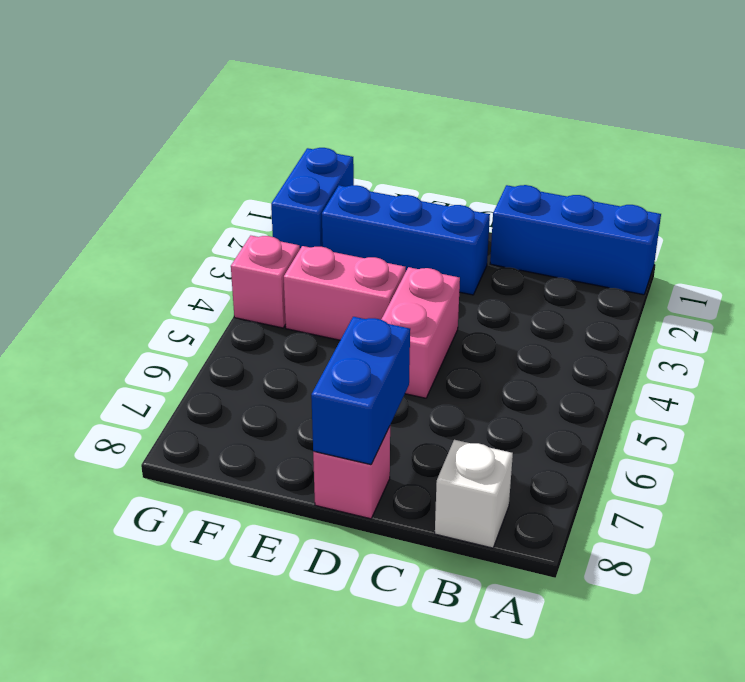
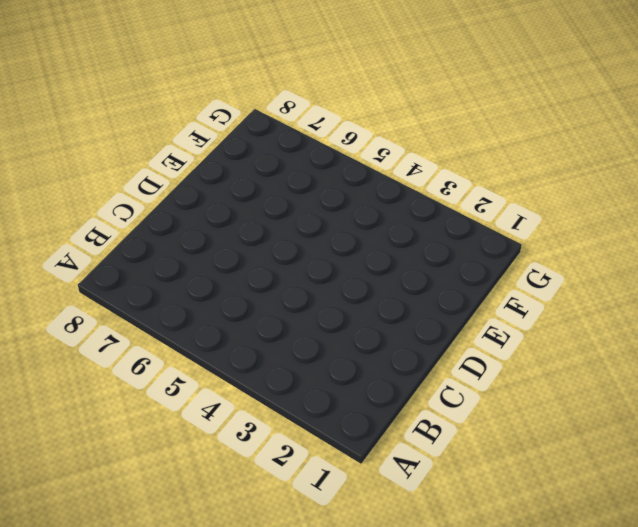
none -> blue 1x3 brick [490,185,661,295]
none -> white 1x1 brick [435,440,513,548]

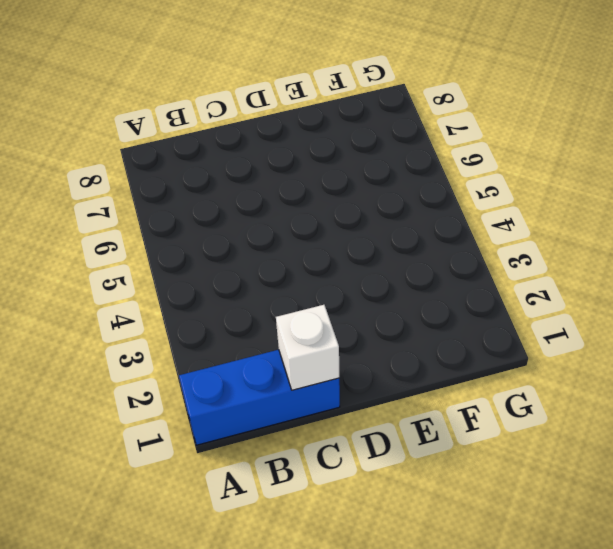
white 1x1 brick [276,305,339,390] -> white 1x1 brick moved to [435,440,513,548]
none -> blue 1x3 brick [322,185,490,295]
none -> pink 1x2 brick [381,267,460,398]

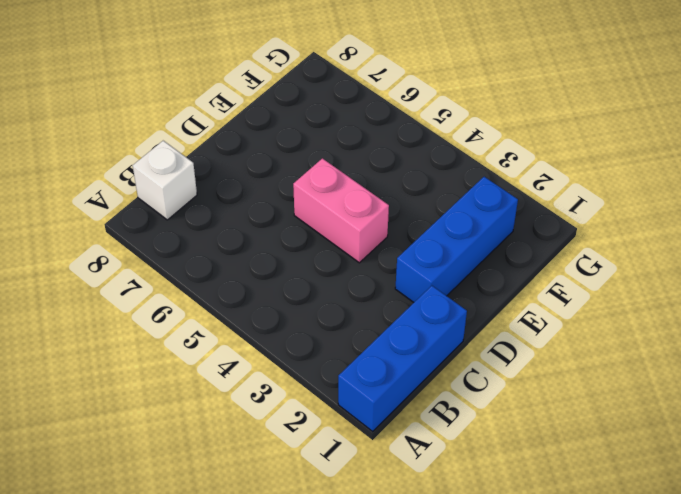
none -> pink 1x1 brick [313,427,390,519]
none -> pink 1x2 brick [284,246,406,340]

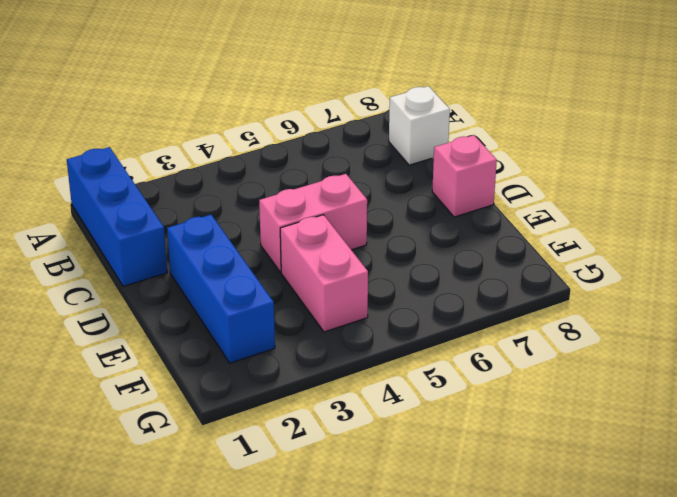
none -> blue 1x2 brick [271,148,354,249]
none -> pink 1x1 brick [231,236,300,328]

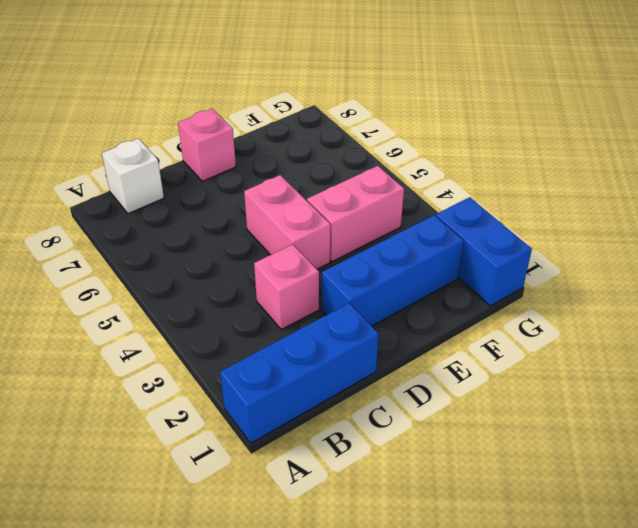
pink 1x1 brick [254,244,319,329] -> pink 1x1 brick moved to [231,236,300,328]
none -> blue 1x2 brick [311,317,410,465]

